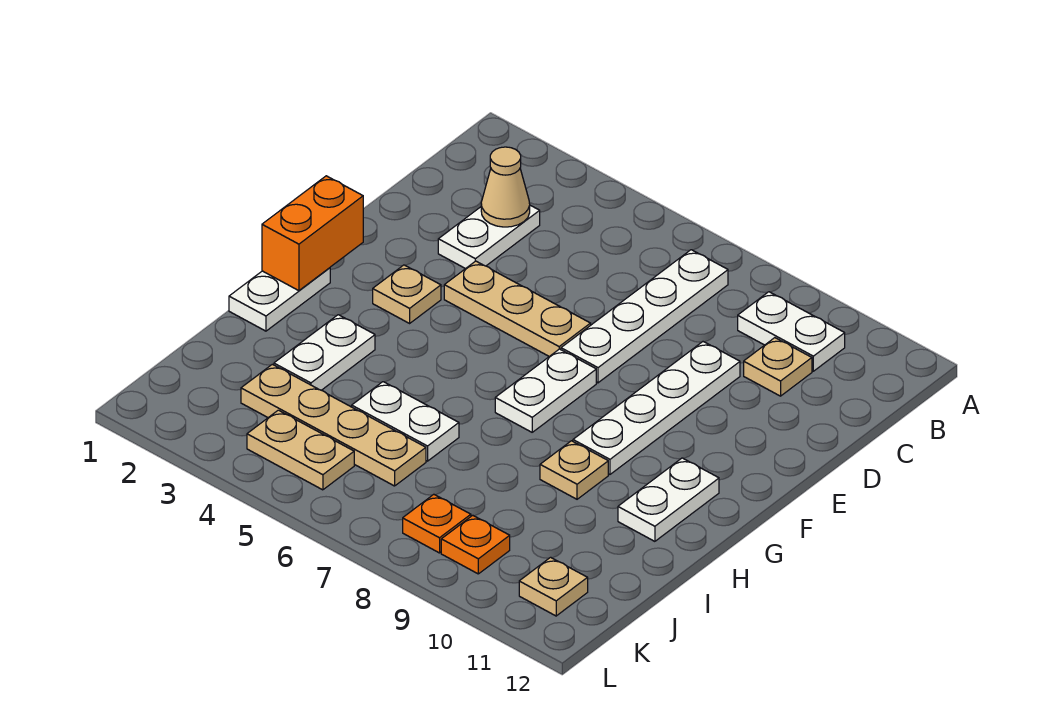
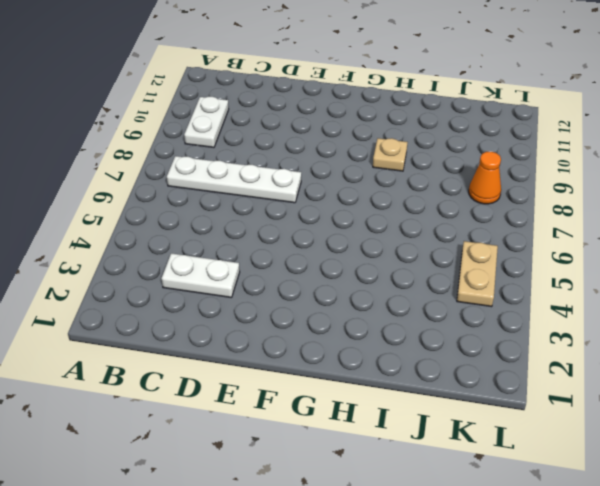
orange 1x1 cone [469,152,501,204] -> orange 1x1 plate [403,494,471,553]
none -> tan 1x1 plate [744,338,812,396]
none -> white 1x4 plate [573,342,740,474]
none -> tan 1x3 plate [444,261,591,356]

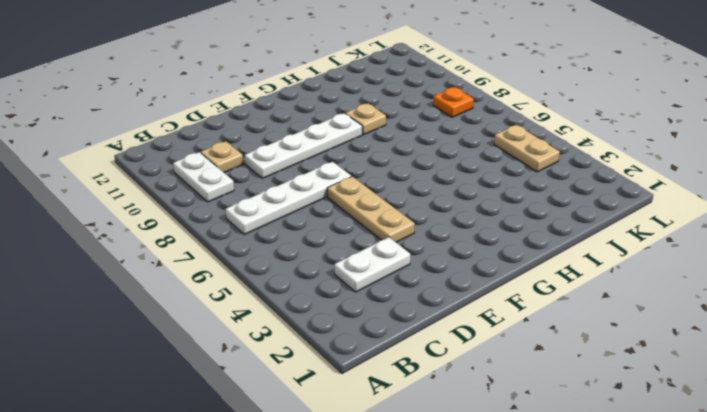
none -> tan 1x1 plate [373,265,441,323]
none -> white 1x2 plate [495,349,596,432]
none -> white 1x2 plate [229,268,330,331]

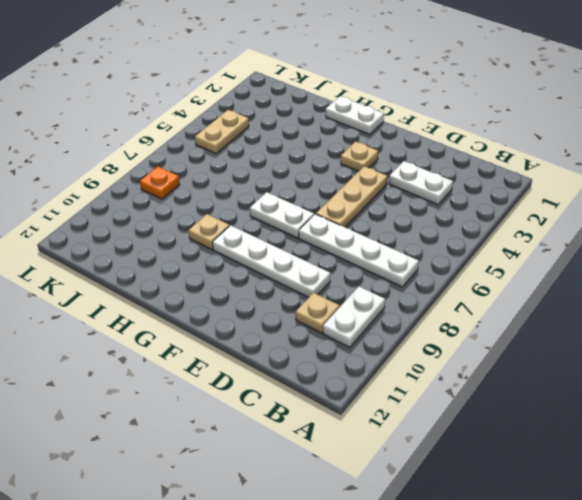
none -> white 1x2 plate [618,458,719,541]
none -> white 1x2 plate [274,315,375,390]
none -> white 1x2 plate [352,382,459,461]

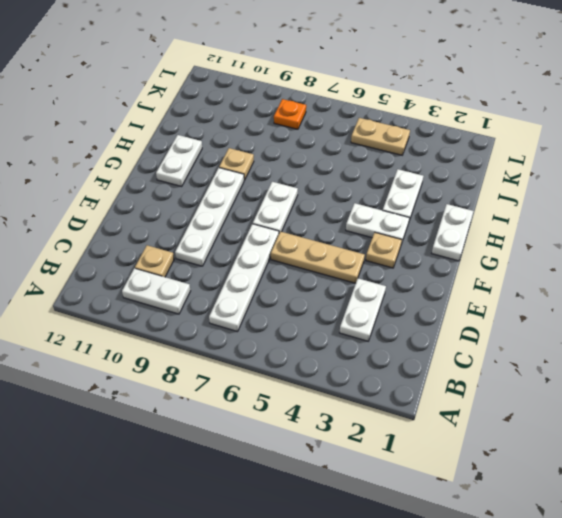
white 1x2 plate [346,203,409,244] -> white 1x2 plate moved to [352,382,459,461]
none -> tan 1x4 plate [241,364,426,486]
none -> orange 1x1 plate [441,515,510,574]
none -> tan 1x1 plate [519,557,588,616]

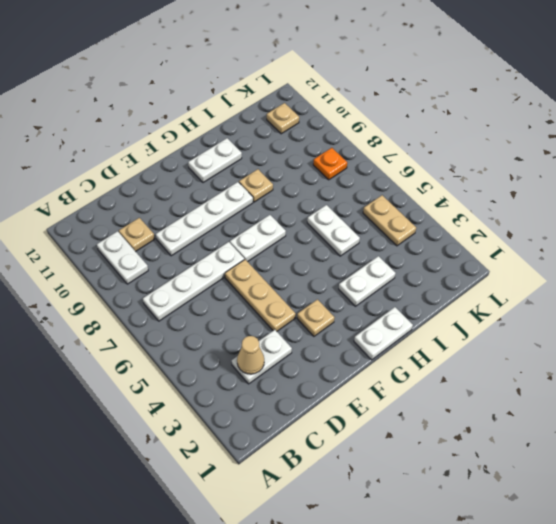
none -> tan 1x4 plate [241,364,426,486]
none -> orange 1x1 plate [441,515,510,574]
none -> orange 1x2 brick [262,176,363,291]

